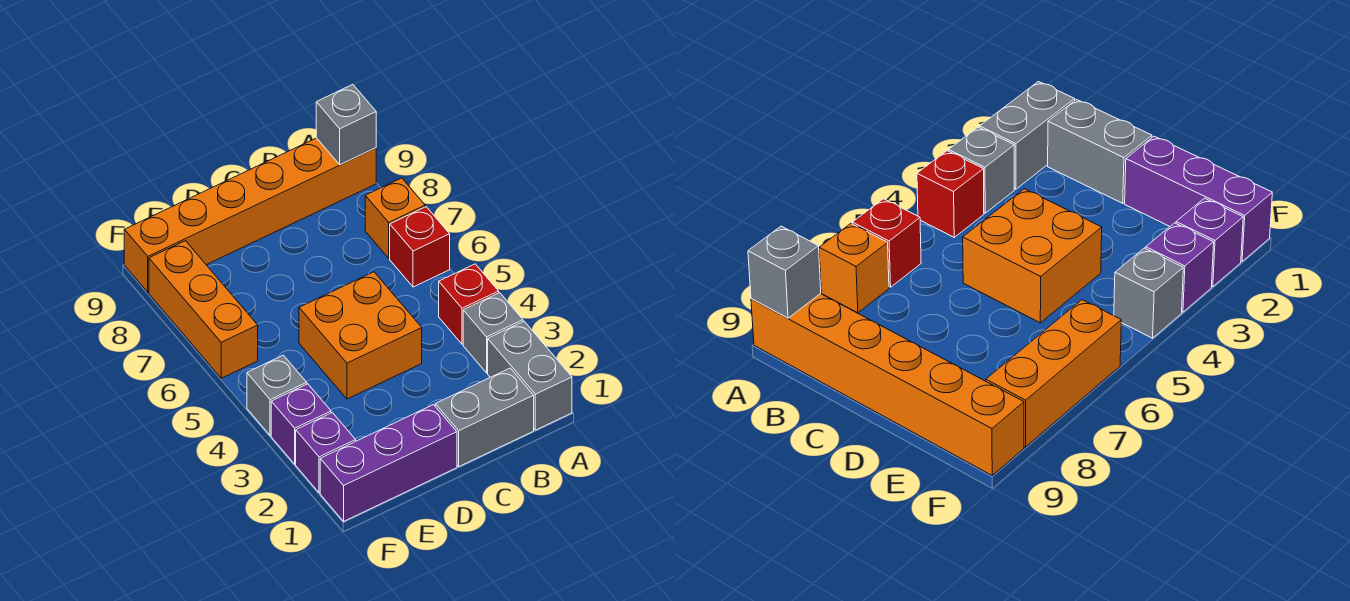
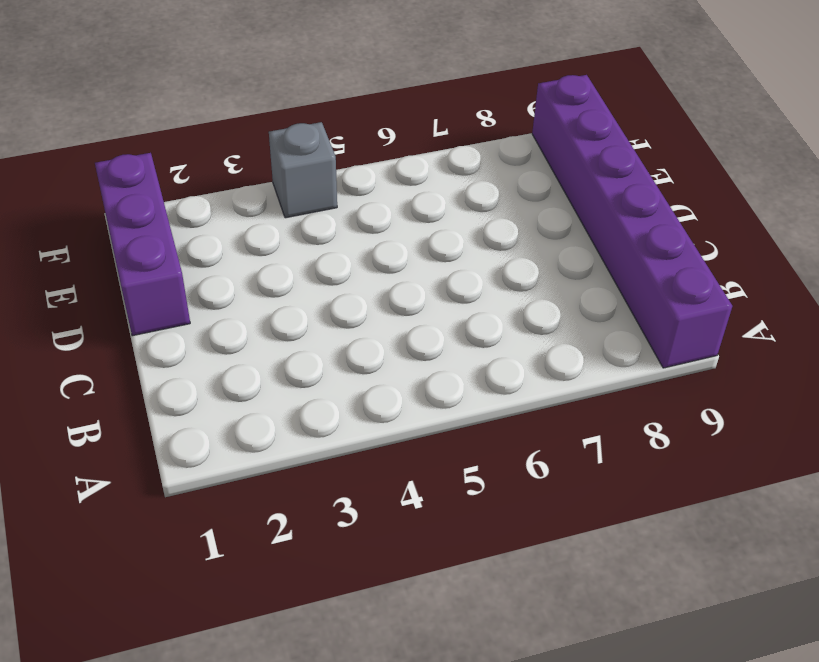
purple 1x6 brick [532,75,732,368] -> orange 1x6 brick [124,138,376,292]
none -> grey 1x2 brick [488,321,572,430]
none -> grey 1x1 brick [463,293,523,373]
none -> red 1x1 brick [439,264,499,344]

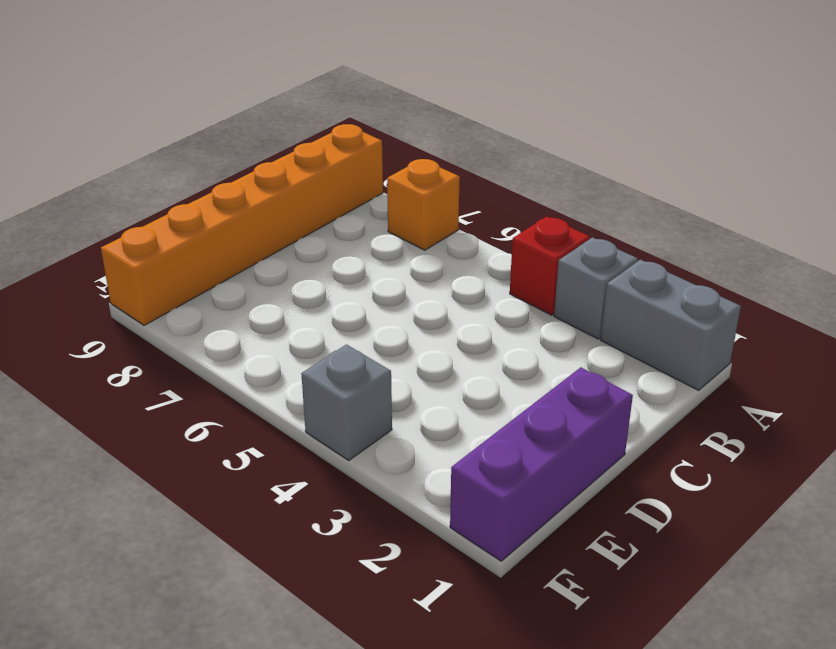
none -> red 1x1 brick [390,207,450,287]
none -> grey 1x2 brick [435,368,534,466]
none -> orange 2x2 brick [299,272,422,399]

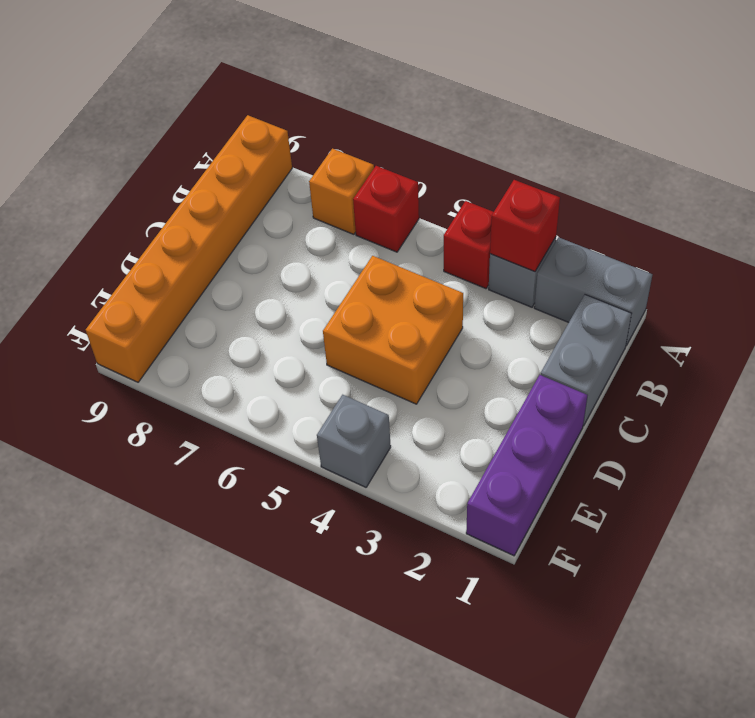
red 1x1 brick [490,180,560,271] -> none
none -> purple 1x1 brick [296,413,356,493]
none -> purple 1x1 brick [271,384,331,464]
none -> orange 1x3 brick [149,241,258,378]

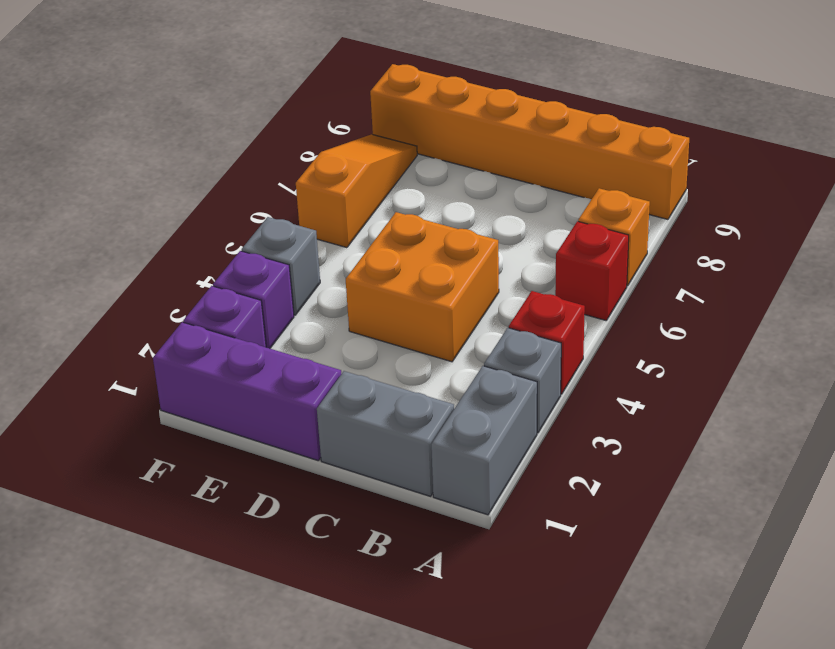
orange 1x3 slope [296,134,417,248] -> orange 1x3 brick [149,241,258,378]
none -> grey 1x1 brick [316,84,376,165]

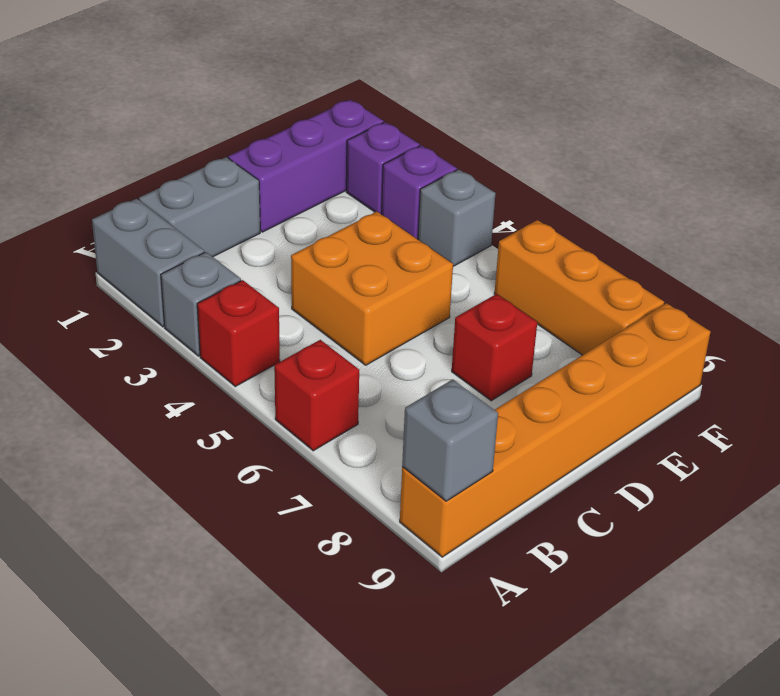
red 1x1 brick [452,294,537,401] -> none
none -> orange 1x1 brick [365,178,425,258]

